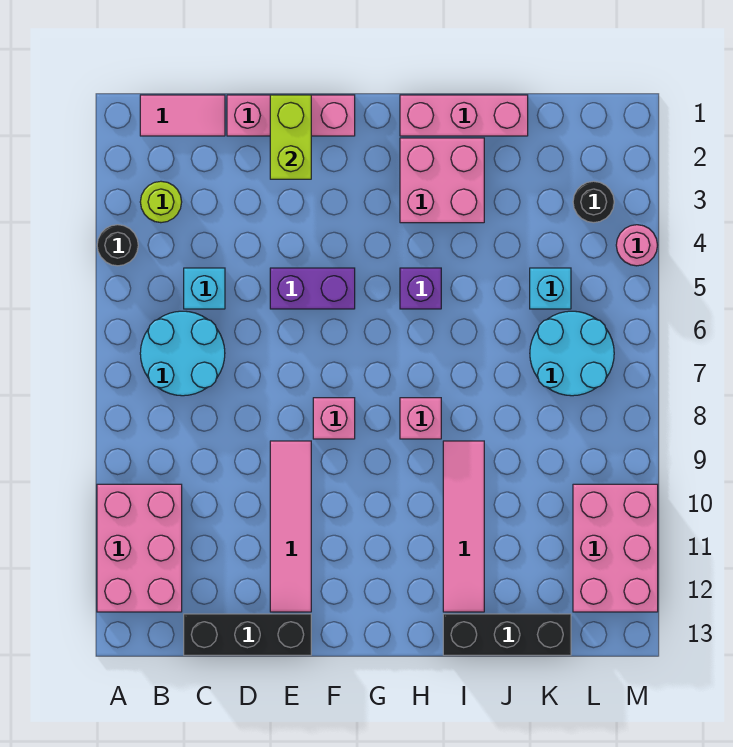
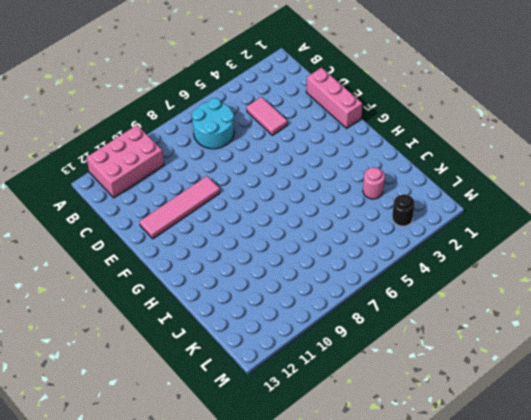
pink 1x2 tile [246,97,287,135] -> pink 1x2 tile moved to [140,95,225,136]
pink 1x1 round brick [363,167,385,199] -> pink 1x1 round brick moved to [616,225,657,266]
none -> black 1x1 round brick [97,225,138,266]
none -> lime 1x1 round brick [140,181,182,223]
none -> cyan 1x1 brick [184,268,225,309]

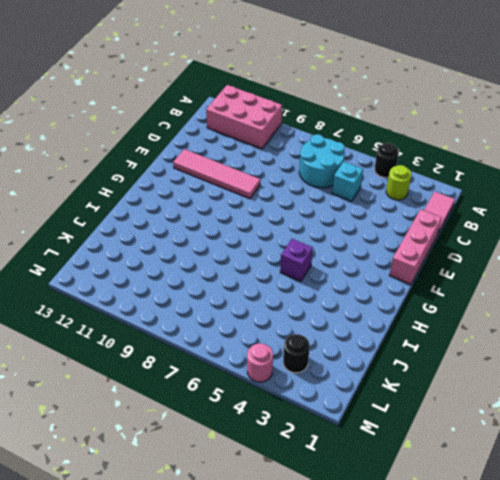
none -> black 1x3 brick [184,614,311,655]
none -> purple 1x2 brick [270,268,355,309]
none -> pink 1x1 brick [313,398,355,439]

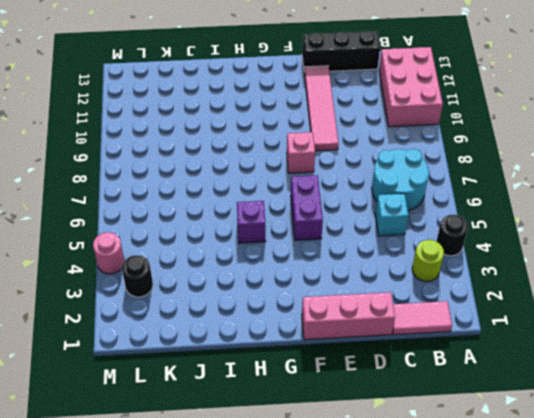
purple 1x2 brick [291,175,323,240] -> purple 1x2 brick turned to [270,268,355,309]
none -> pink 1x3 brick [400,95,528,136]
none -> pink 2x2 brick [400,138,484,223]
none -> pink 1x1 brick [400,398,441,439]

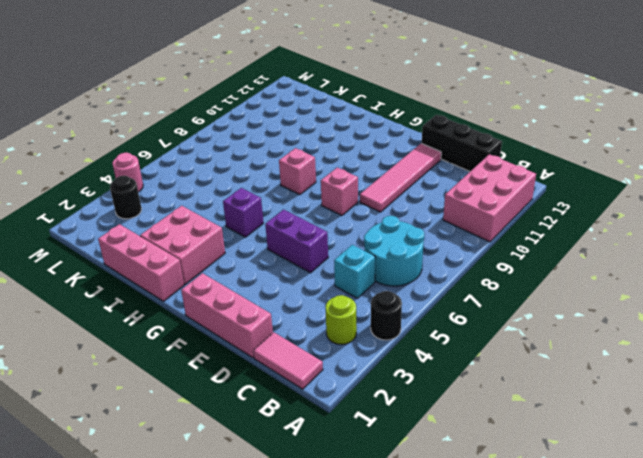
none -> pink 1x4 tile [443,441,484,612]
none -> black 1x3 brick [443,614,571,655]
none -> cyan 1x1 brick [530,268,571,309]

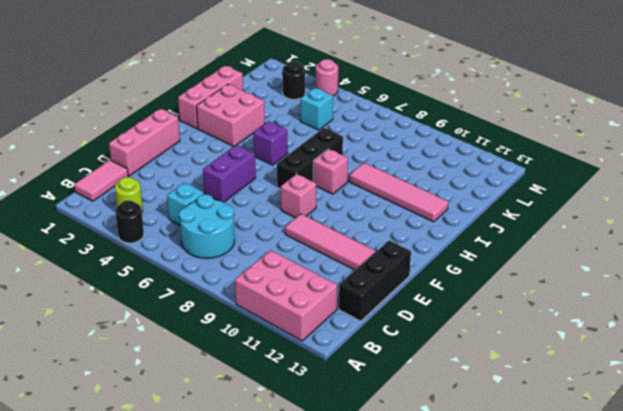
black 1x3 brick [277,128,343,189] -> black 1x3 brick moved to [443,614,571,655]
none -> cyan 2x2 round brick [530,311,614,396]
none -> pink 2x3 brick [573,484,658,612]
none -> lime 1x2 brick [270,95,311,179]

